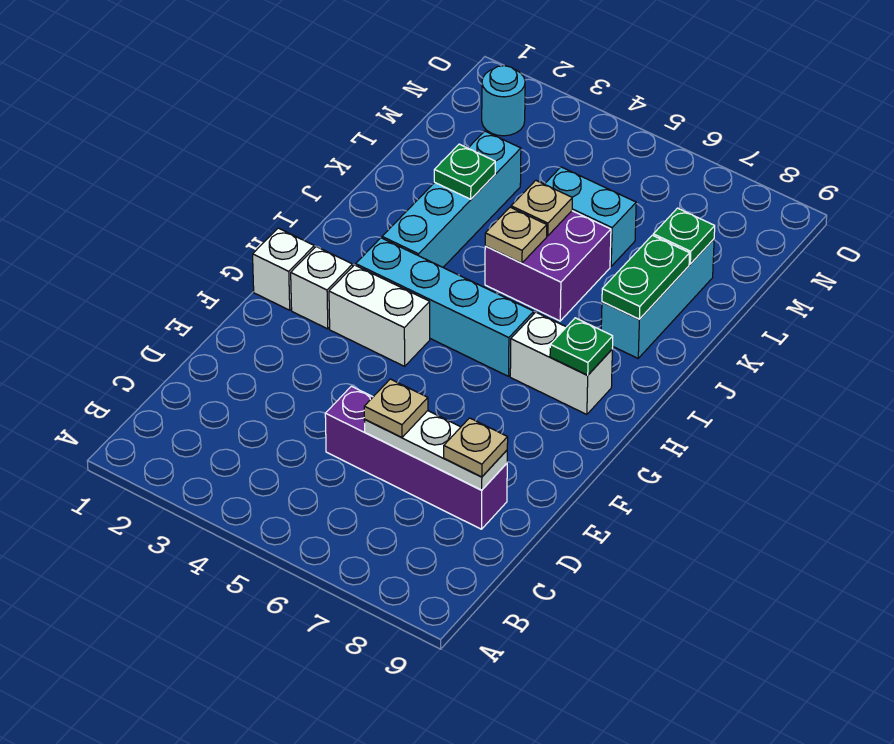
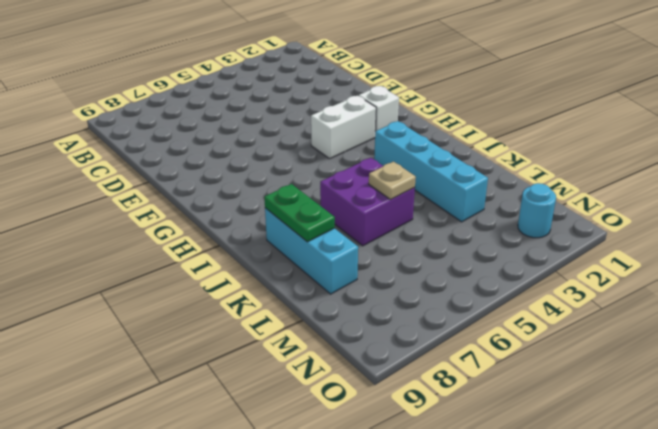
none -> purple 1x4 brick [325,386,507,529]
none -> white 1x1 brick [253,228,314,310]
none -> cyan 1x4 brick [356,238,534,376]

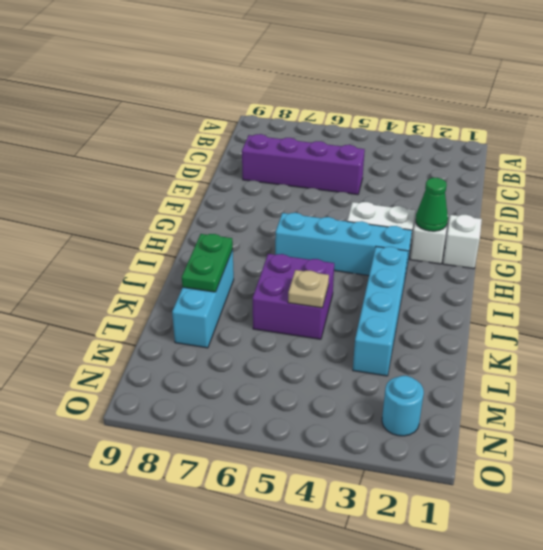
green 1x1 cone [415,178,448,231] -> none
none -> white 1x2 brick [510,312,612,415]
none -> cyan 1x2 brick [545,167,636,266]
none -> white 1x3 plate [364,411,507,490]

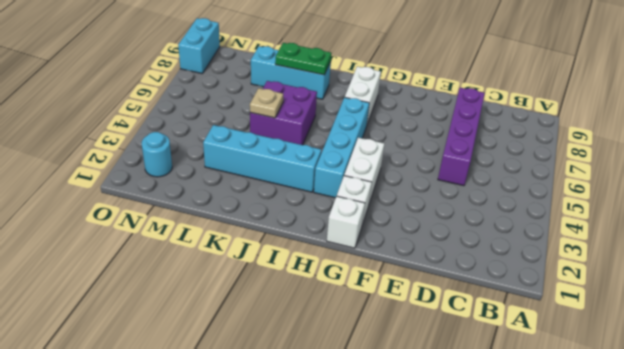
cyan 1x2 brick [178,18,220,74] -> cyan 1x2 brick moved to [545,167,636,266]
none -> white 1x3 plate [364,411,507,490]
none -> green 1x1 plate [550,318,613,375]
none -> tan 1x1 plate [485,207,547,263]

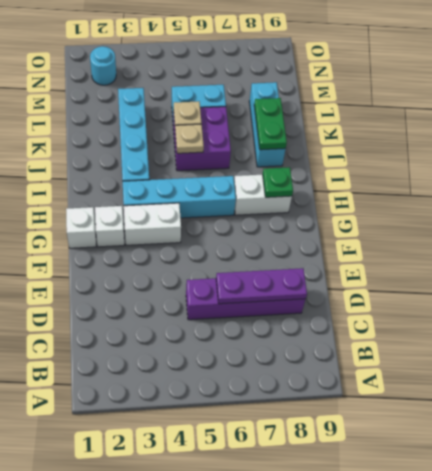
purple 1x3 plate [216,268,307,304] -> white 1x3 plate [364,411,507,490]
none -> green 1x1 plate [434,144,495,199]
none -> green 1x1 plate [653,208,715,264]
none -> tan 1x1 plate [364,379,428,438]

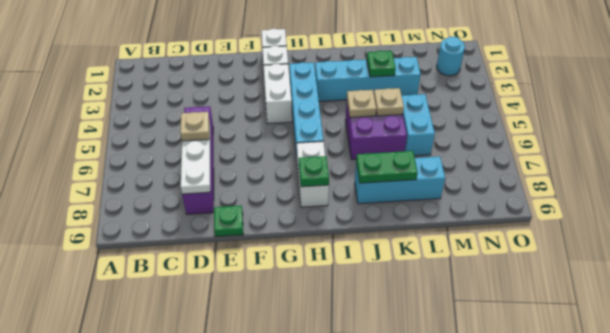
green 1x1 plate [214,206,243,237] -> green 1x1 plate moved to [653,208,715,264]
none -> tan 1x1 plate [444,418,508,477]

